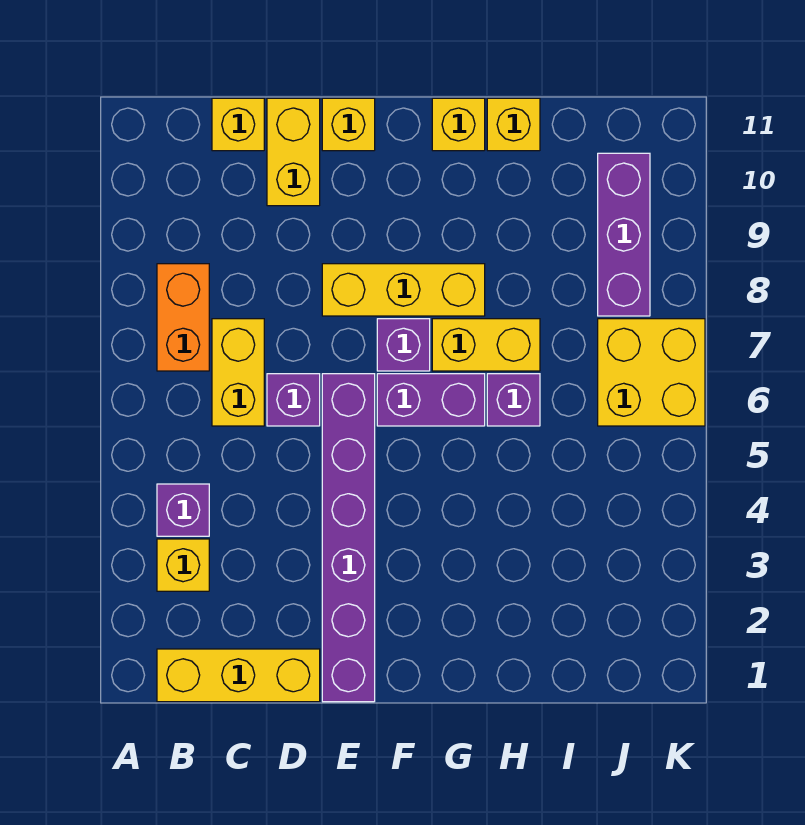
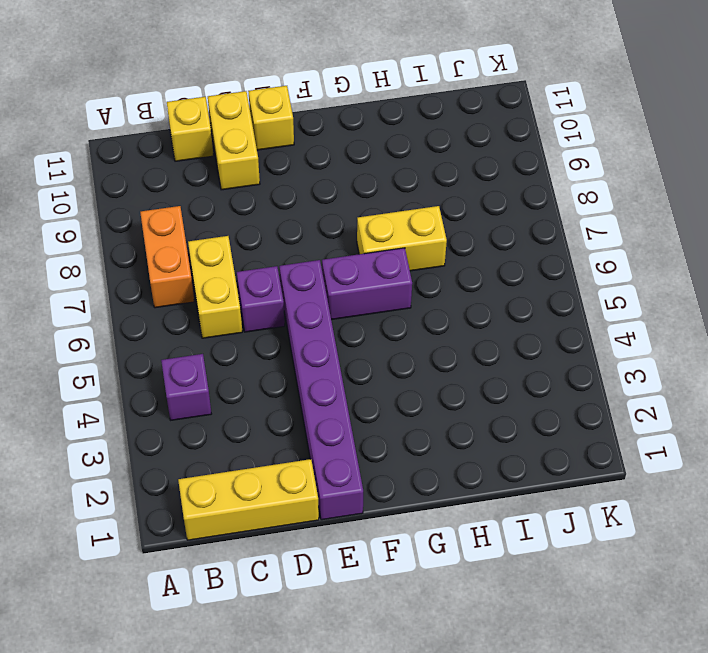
none -> yellow 1x1 brick [157,539,209,591]
none -> yellow 1x3 brick [322,264,485,316]
none -> purple 1x1 brick [377,319,430,371]

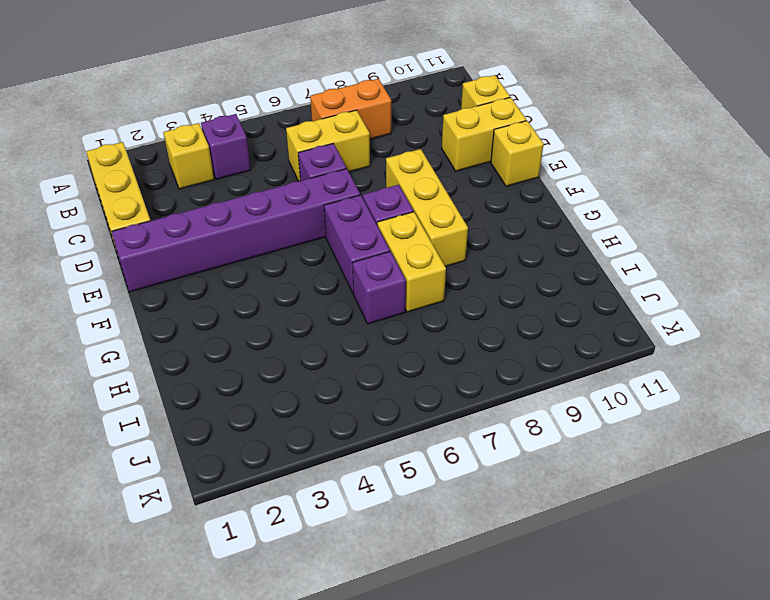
none -> yellow 1x1 brick [432,98,485,151]
none -> yellow 1x1 brick [487,98,540,151]
none -> yellow 2x2 brick [598,319,705,426]

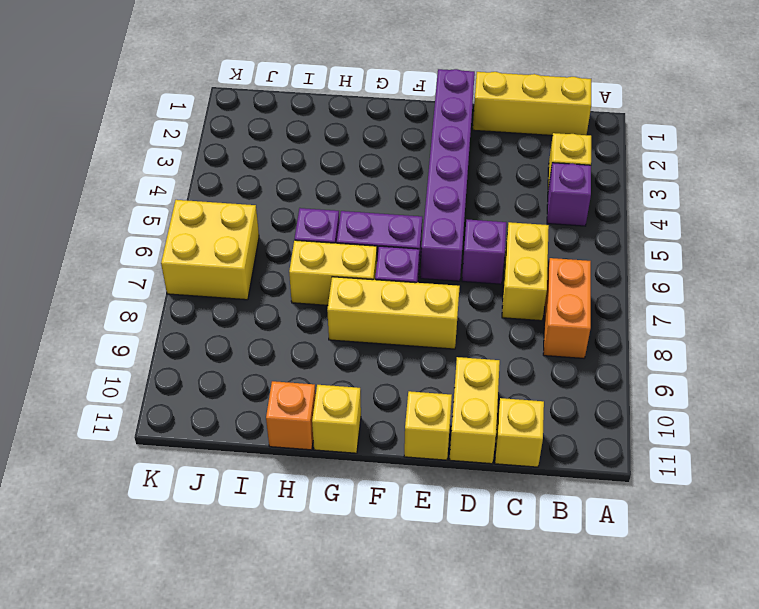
orange 1x1 brick [266,381,316,450] -> yellow 1x1 brick [487,98,540,151]
none -> purple 1x3 brick [598,153,650,316]

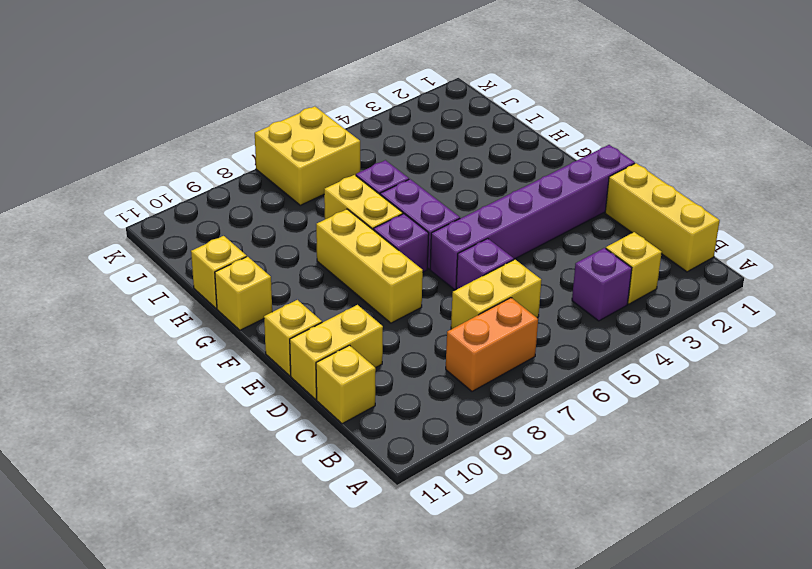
none -> purple 1x3 brick [598,153,650,316]

